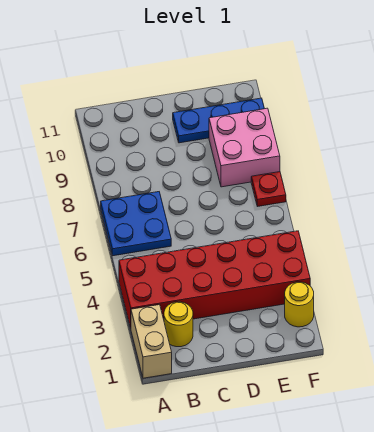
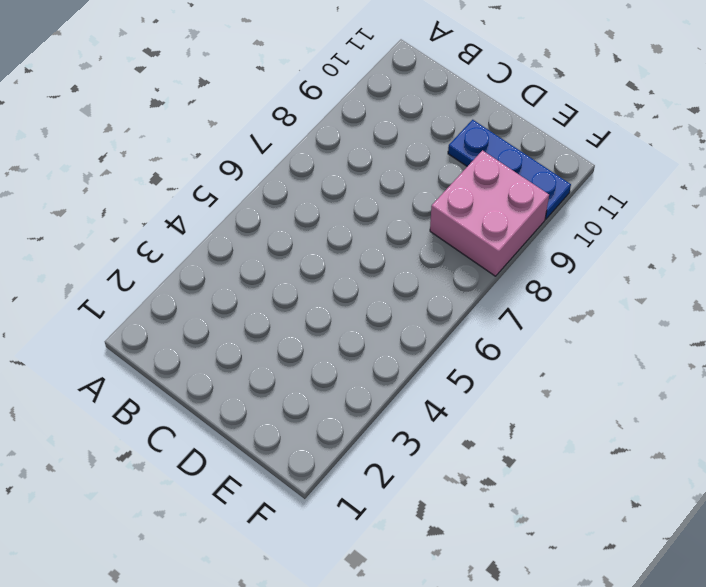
none -> tan 1x2 brick [131,305,172,378]
none -> red 2x6 brick [119,231,310,328]

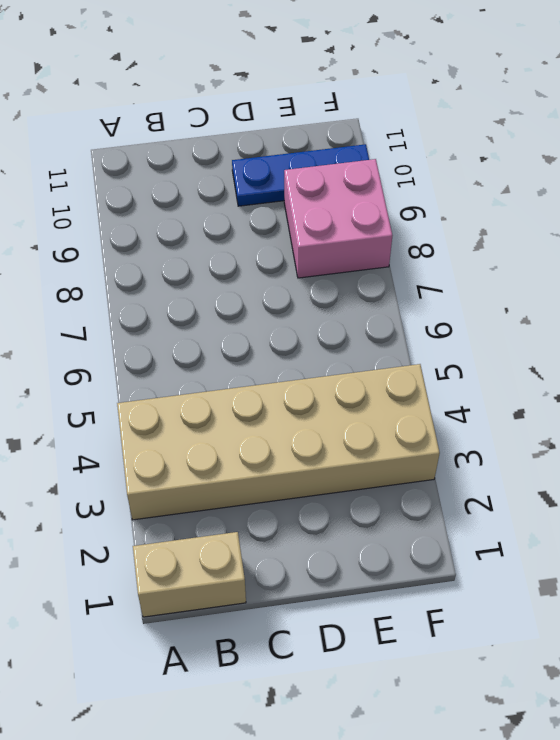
tan 1x2 brick [133,532,246,617] -> tan 1x2 brick turned to [131,305,172,378]
tan 2x6 brick [117,364,440,520] -> red 2x6 brick [119,231,310,328]
none -> blue 2x2 plate [101,192,171,256]
none -> yellow 1x1 round brick [164,302,193,347]

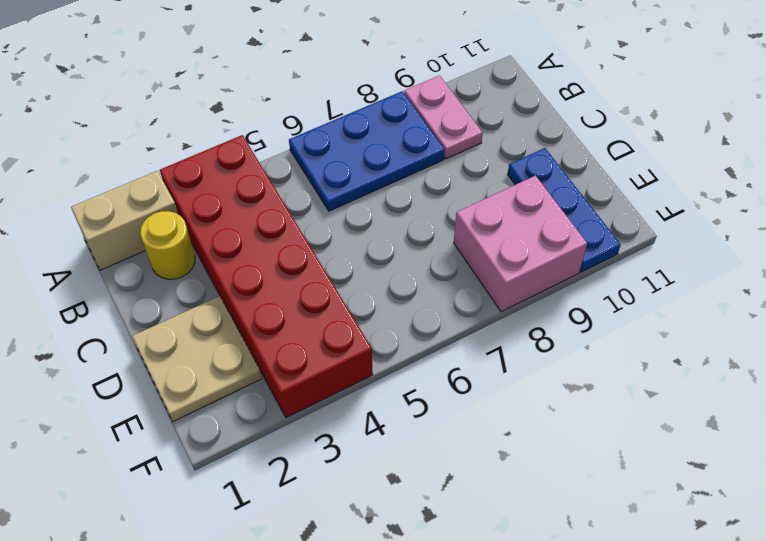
blue 2x3 plate [289,91,445,211] -> blue 2x2 plate [101,192,171,256]
pink 1x2 plate [404,75,483,159] -> none
tan 2x2 plate [132,296,262,421] -> none
none -> yellow 1x1 round brick [285,282,314,327]
none -> red 1x1 plate [251,172,286,207]

